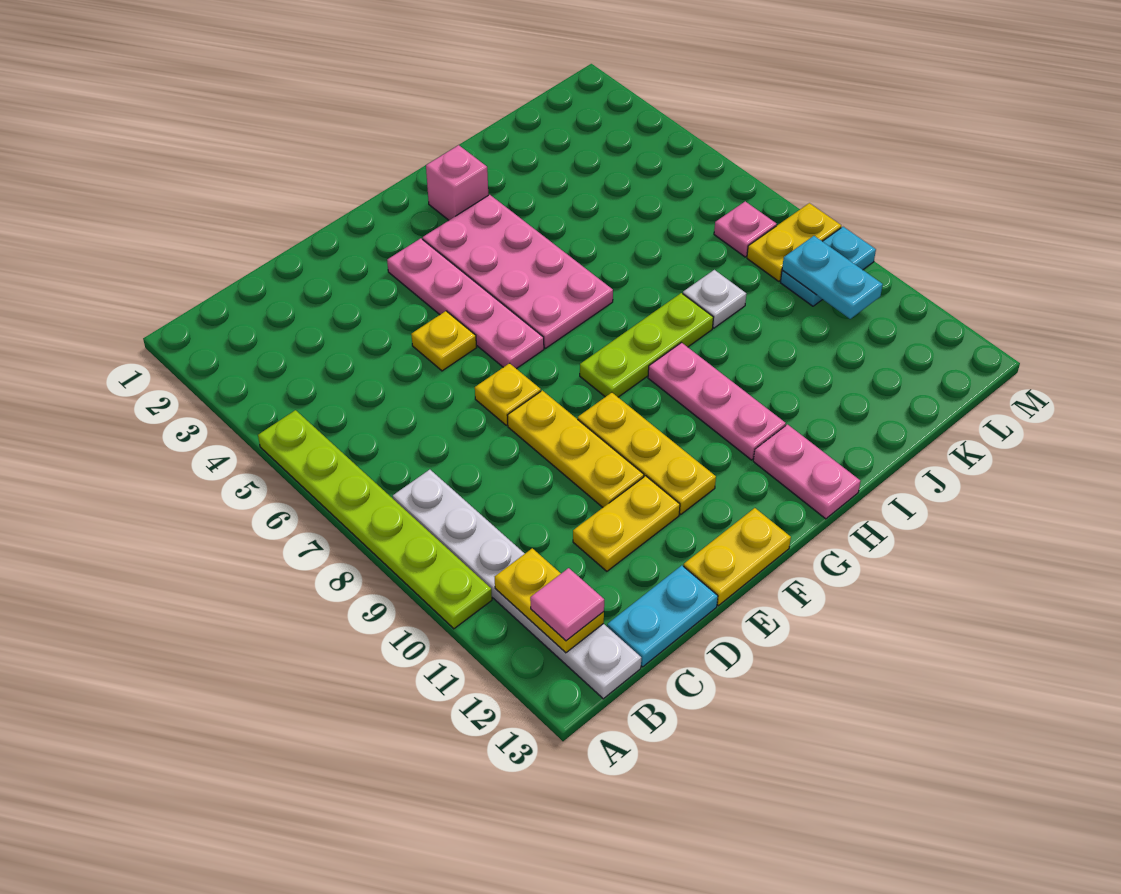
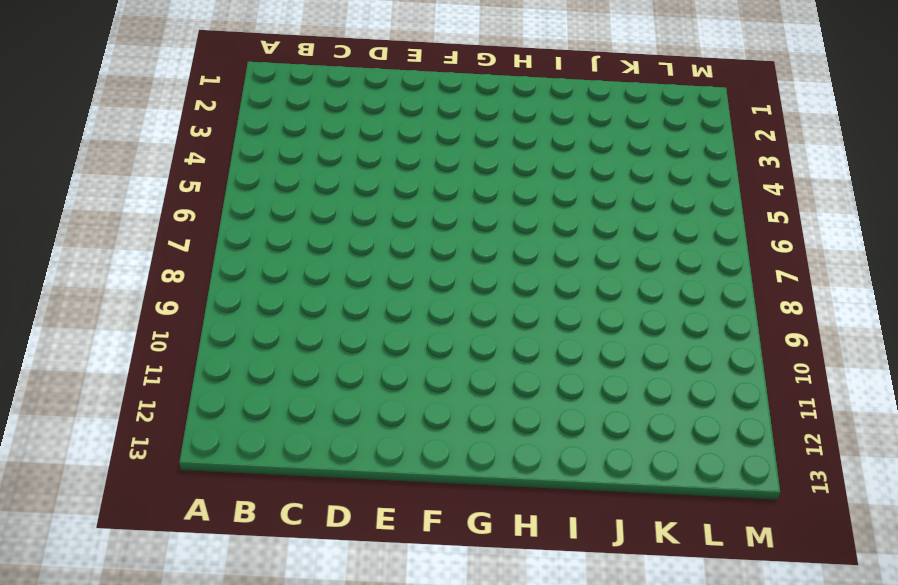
none -> lime 1x6 plate [258,410,492,629]
none -> white 1x6 plate [393,470,641,699]
none -> cyan 1x2 plate [607,565,718,667]

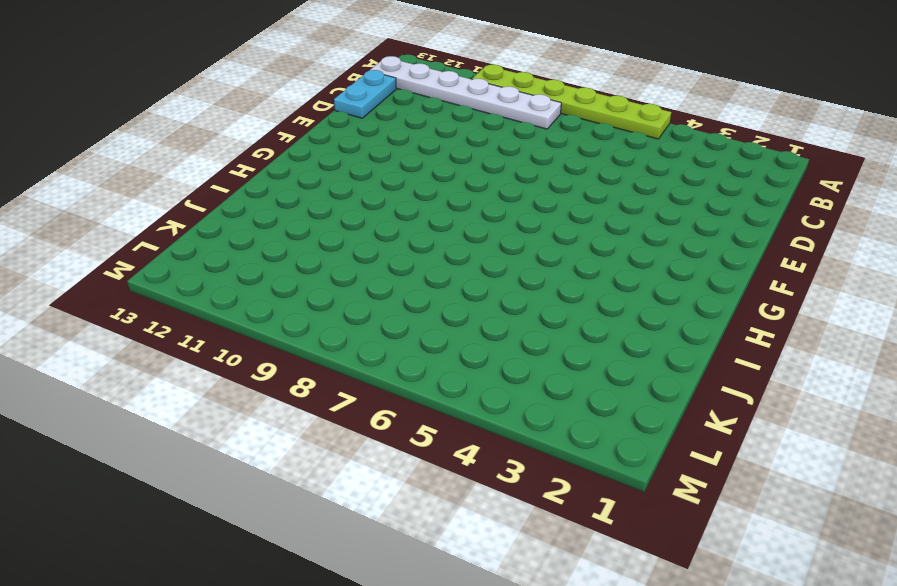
none -> yellow 1x2 plate [573,476,680,571]
none -> yellow 1x1 plate [411,311,476,371]
none -> yellow 1x1 plate [475,363,541,425]

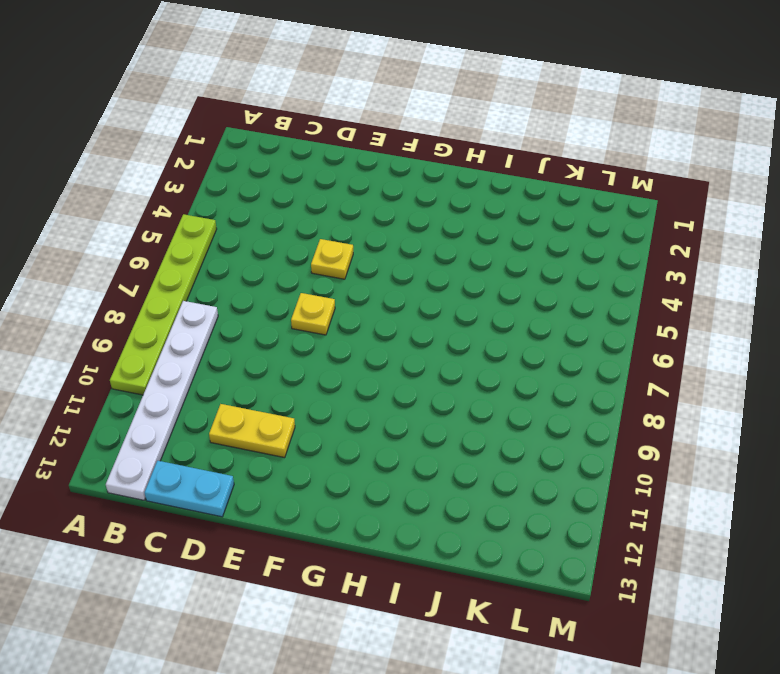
none -> yellow 1x3 plate [507,390,644,507]
none -> yellow 1x2 plate [684,508,791,606]
none -> pink 1x4 plate [387,238,544,369]

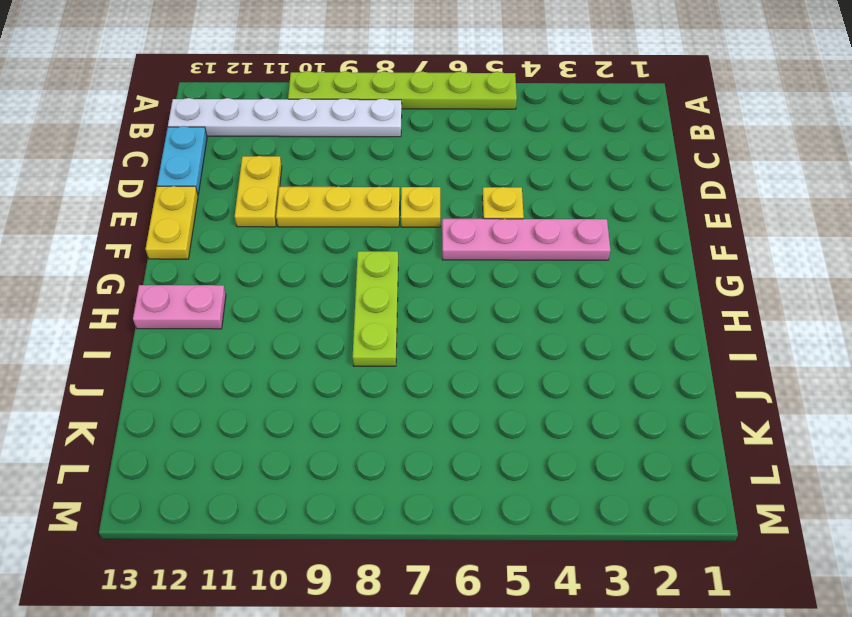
none -> yellow 1x3 plate [578,393,716,514]
none -> pink 2x4 plate [423,195,613,348]
none -> pink 1x1 brick [426,145,488,220]

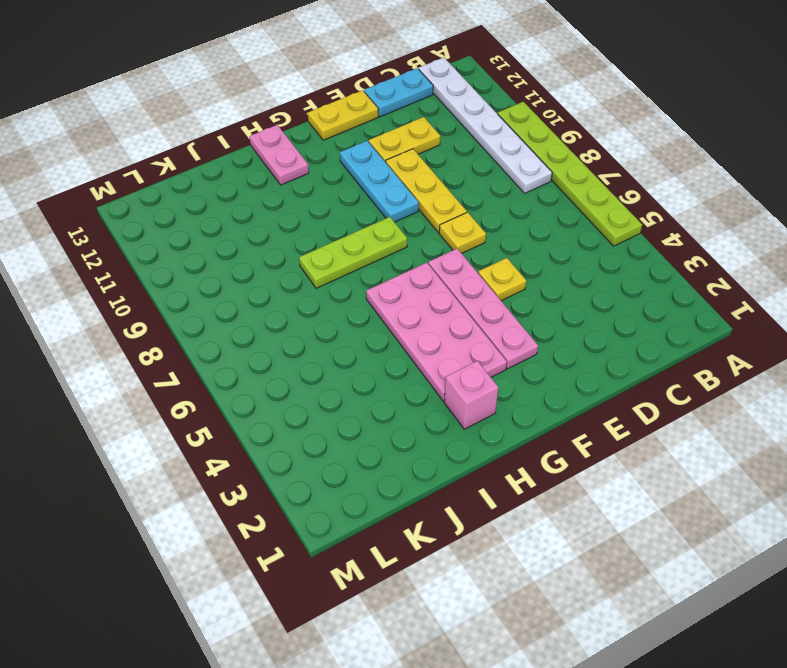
cyan 1x3 plate [340,141,419,222] -> yellow 1x3 plate [578,393,716,514]
none -> pink 1x3 plate [648,343,786,460]
none -> white 1x1 plate [683,270,746,328]
none -> pink 1x1 plate [714,201,777,257]

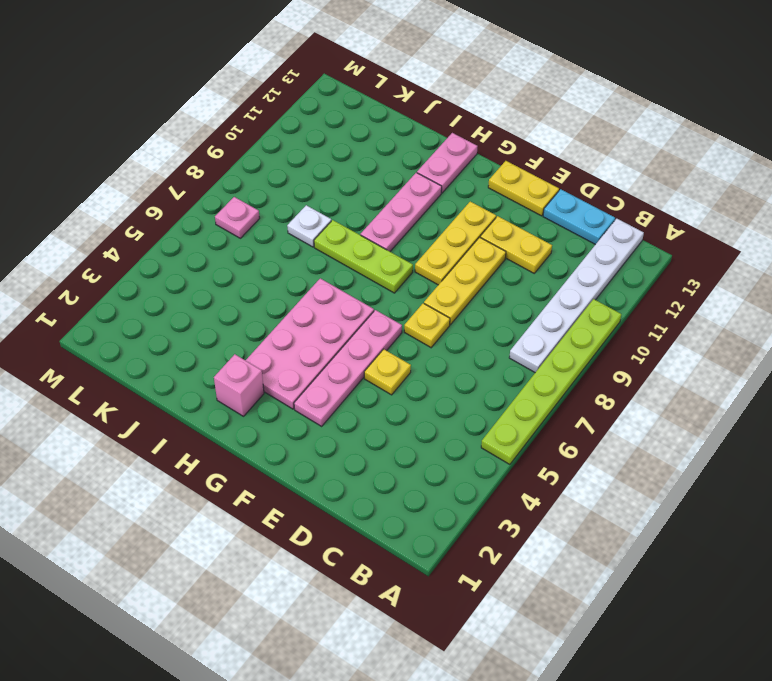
none -> yellow 1x2 plate [747,203,841,281]
none -> cyan 1x2 plate [780,227,876,306]
none -> yellow 1x2 plate [495,548,604,653]

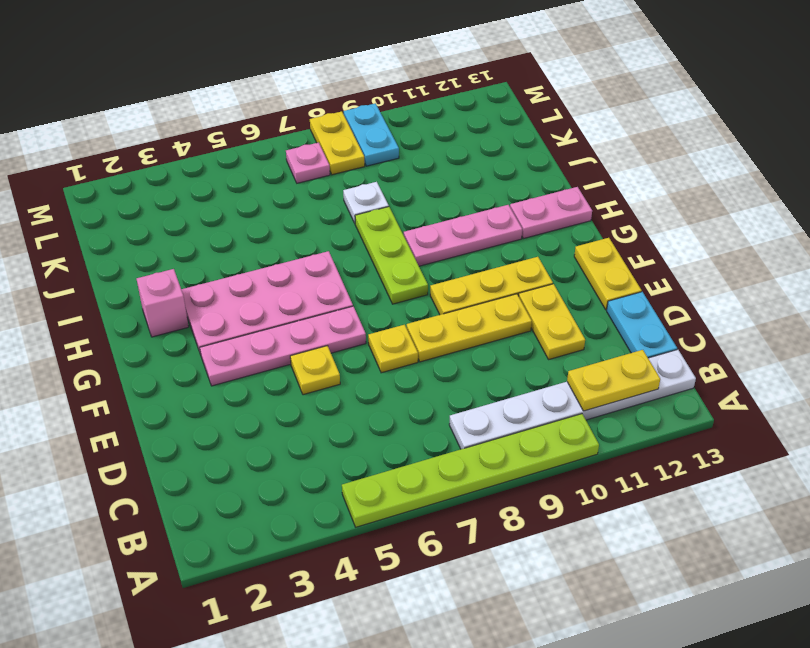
none -> cyan 1x2 plate [782,236,883,319]
none -> pink 1x1 tile [530,568,604,641]

